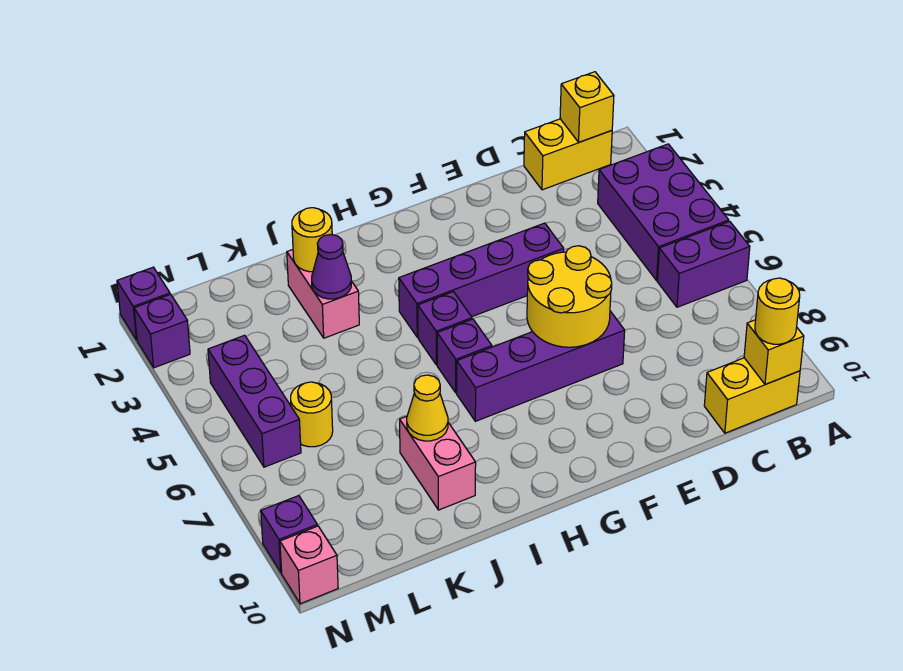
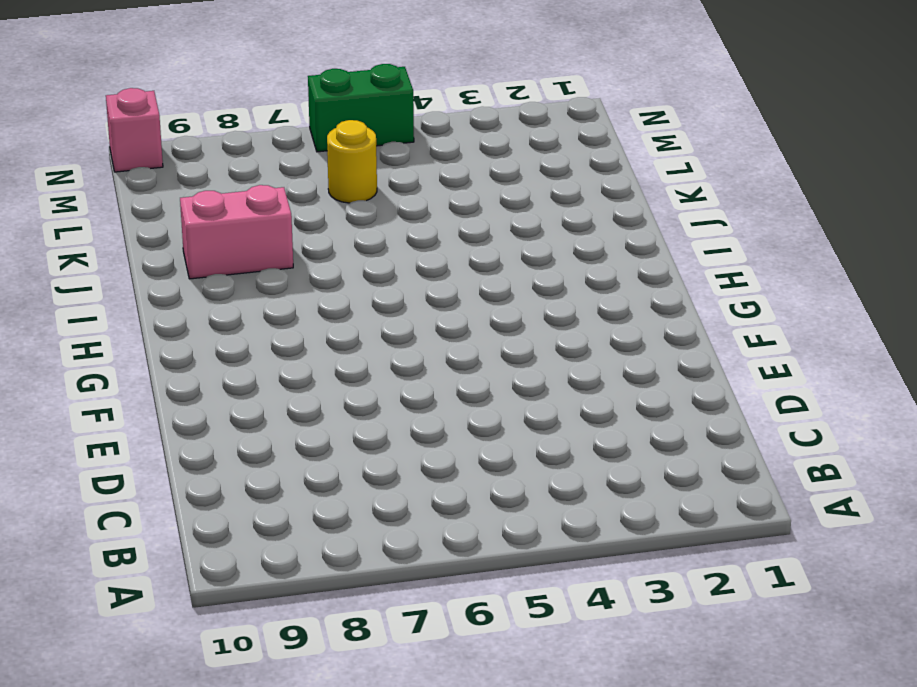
green 1x2 brick [308,64,414,152] -> none
none -> purple 2x3 brick [598,144,729,280]
none -> purple 1x2 brick [657,221,750,307]
none -> yellow 1x2 brick [524,119,612,190]

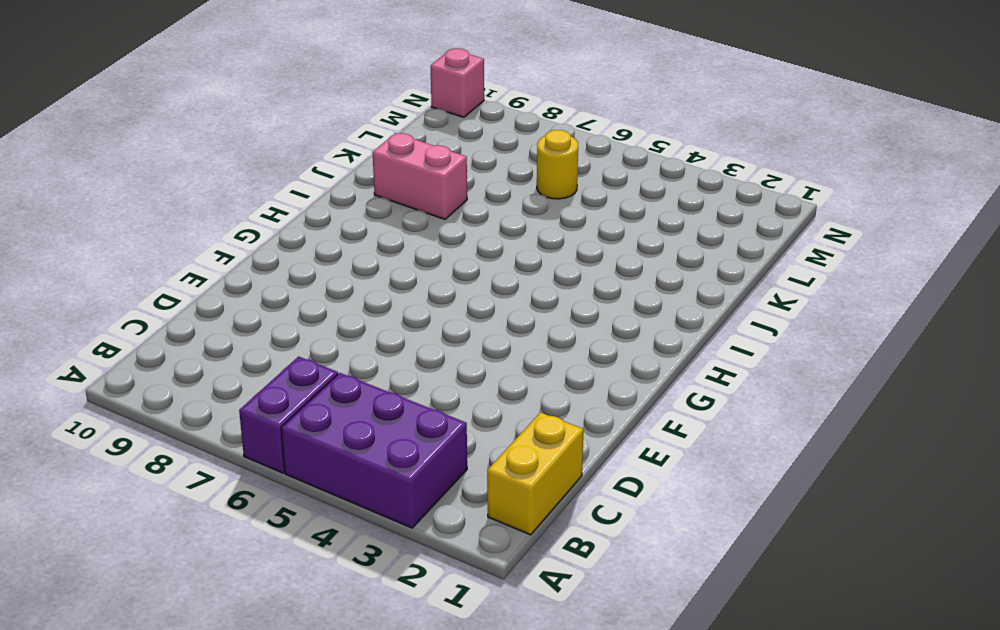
none -> yellow 1x2 brick [704,358,800,433]
none -> purple 1x4 brick [399,223,564,337]
none -> purple 1x4 brick [457,311,625,421]

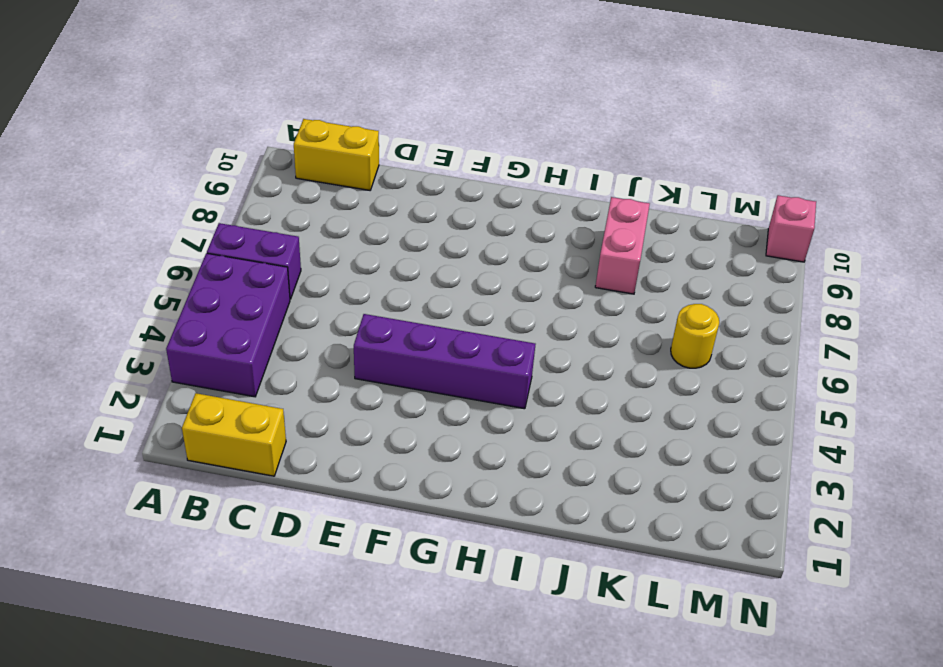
none -> purple 1x4 brick [457,311,625,421]
none -> purple 1x1 brick [418,292,472,365]
none -> purple 1x1 brick [437,319,492,393]

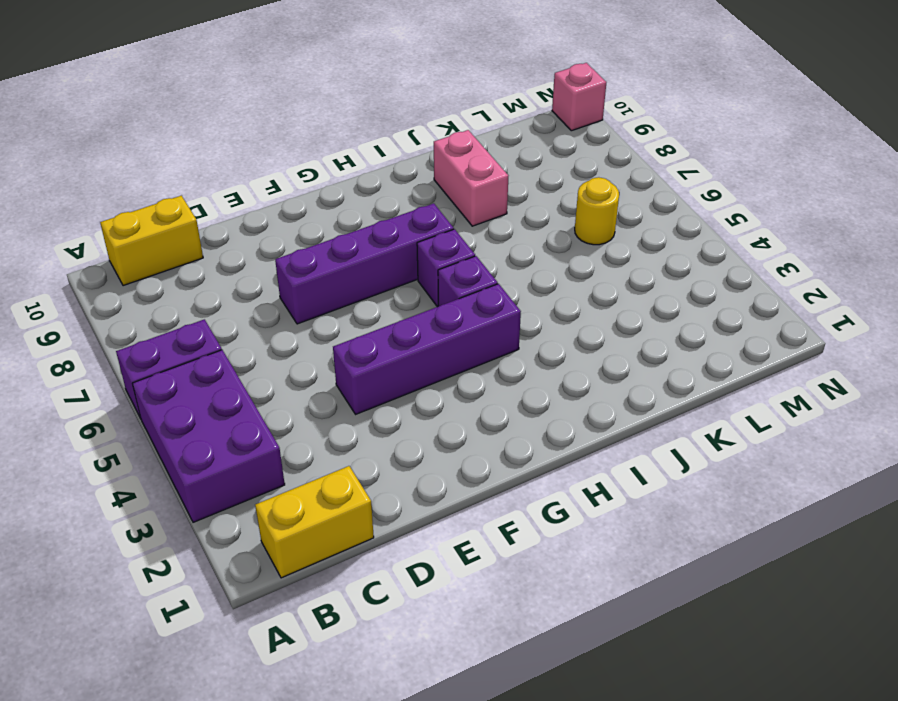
none -> pink 1x2 brick [287,250,359,338]
none -> purple 1x3 brick [208,335,301,467]
none -> purple 1x1 brick [117,267,170,340]

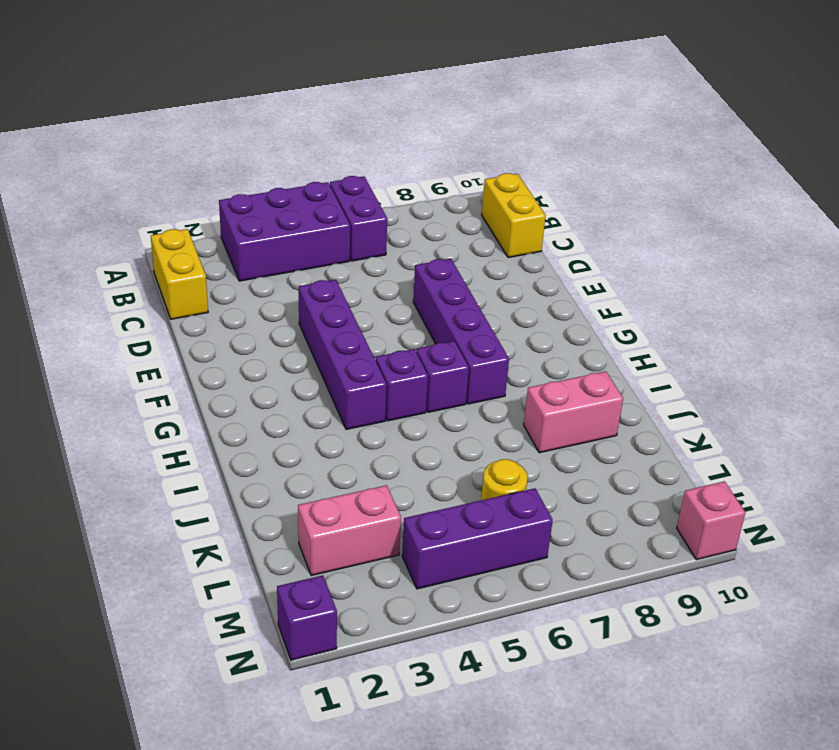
pink 1x2 brick [298,485,401,576] -> pink 1x2 brick moved to [287,250,359,338]
none -> purple 1x1 brick [134,294,190,368]
none -> purple 1x1 brick [261,496,317,573]
none -> yellow 1x1 brick [560,72,614,142]

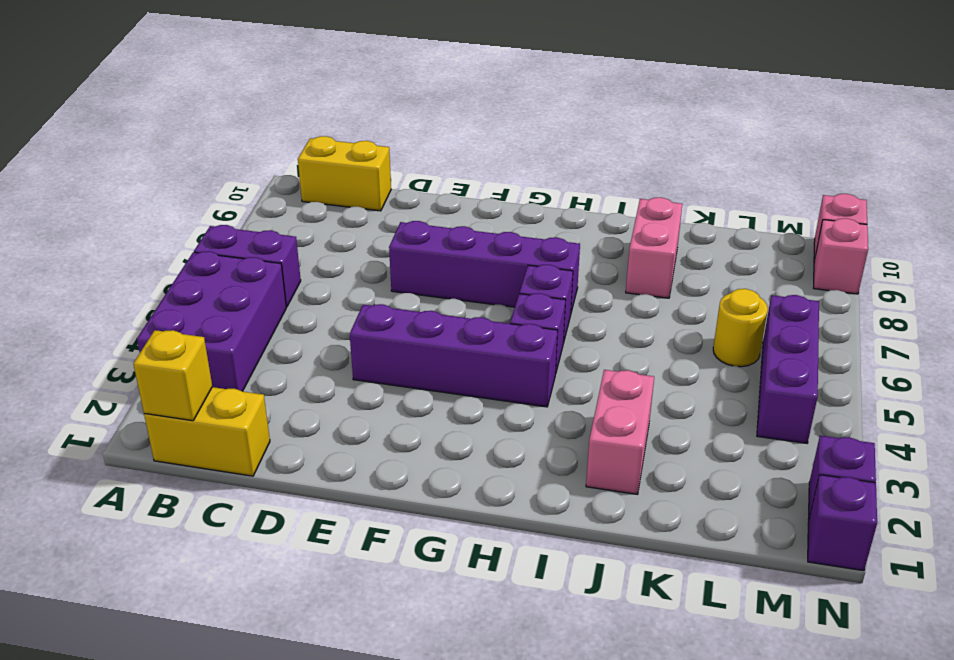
pink 1x1 brick [814,218,868,294] -> purple 1x1 brick [261,496,317,573]
none -> yellow 1x1 brick [744,320,804,384]
none -> yellow 2x2 round brick [527,246,612,347]
none -> yellow 1x1 round brick [292,208,332,272]

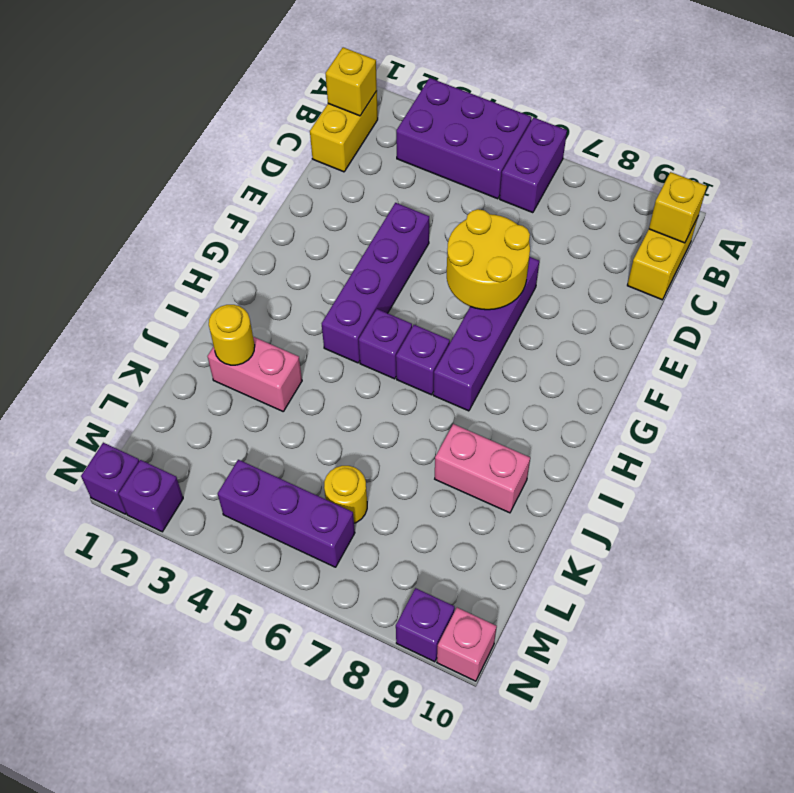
none -> purple 1x1 cone [312,235,351,299]
none -> yellow 1x1 cone [407,375,448,441]
none -> yellow 1x1 round brick [755,278,800,344]

